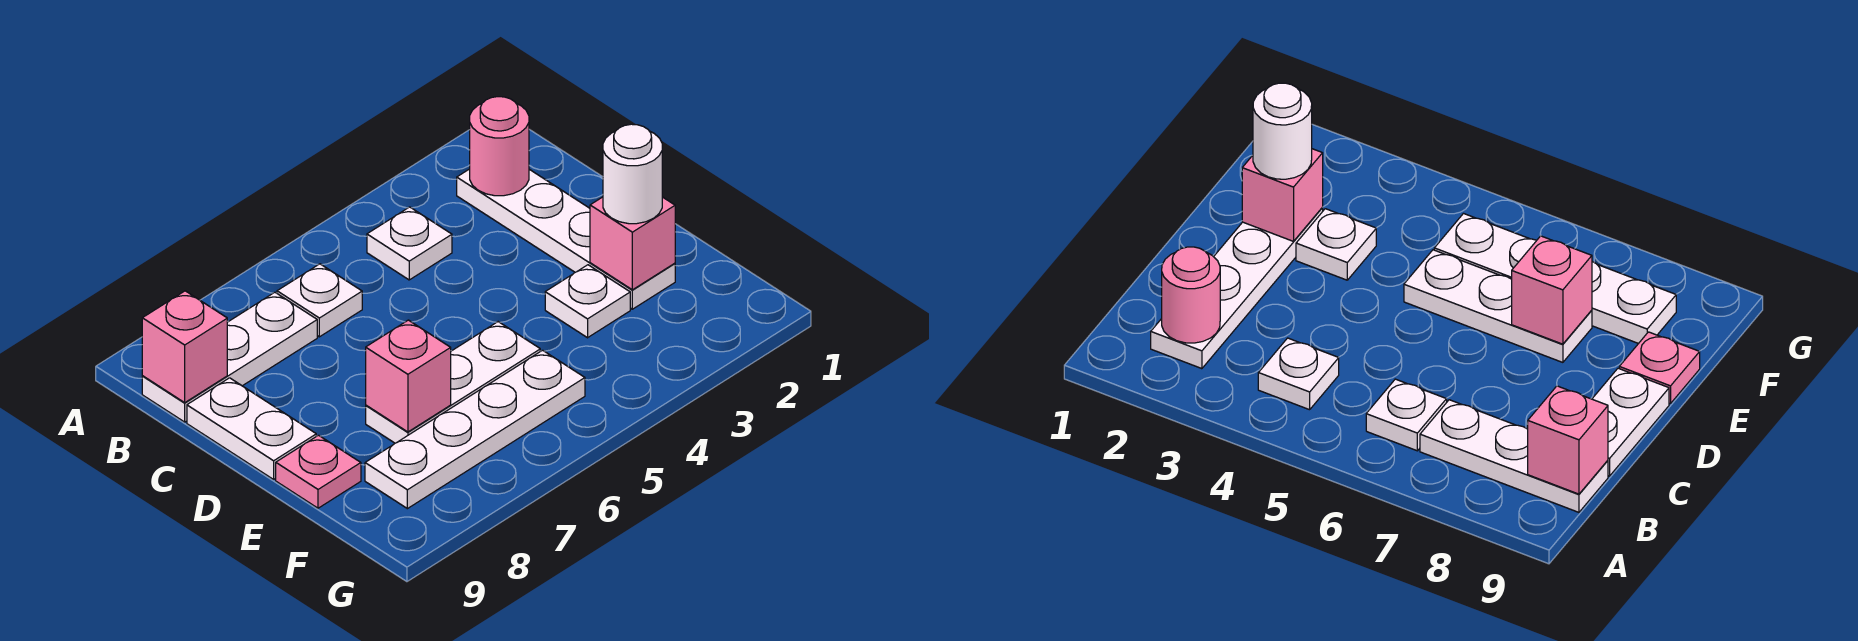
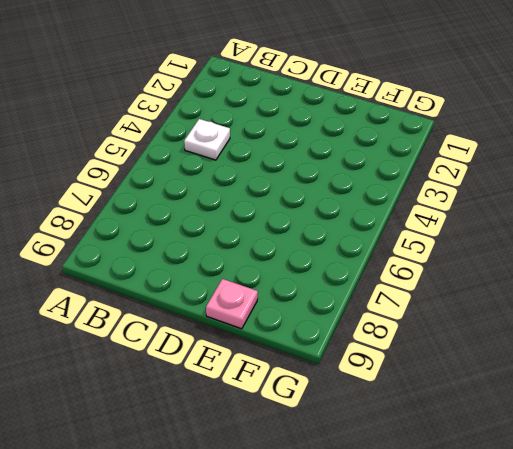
none -> white 1x4 plate [457,169,675,309]
none -> white 1x1 plate [277,264,362,337]
none -> white 1x3 plate [142,292,317,422]

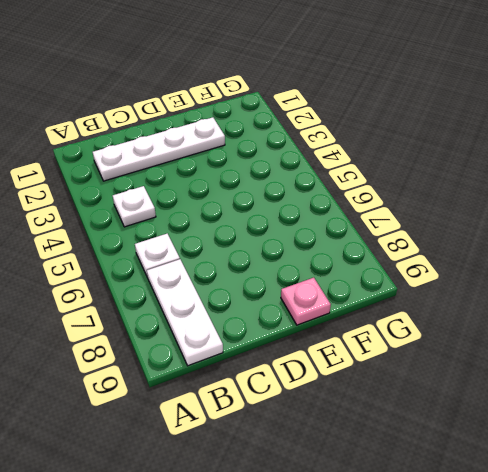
none -> white 1x2 plate [187,378,316,479]
none -> white 1x1 plate [545,265,630,338]
none -> white 1x3 plate [366,322,540,443]

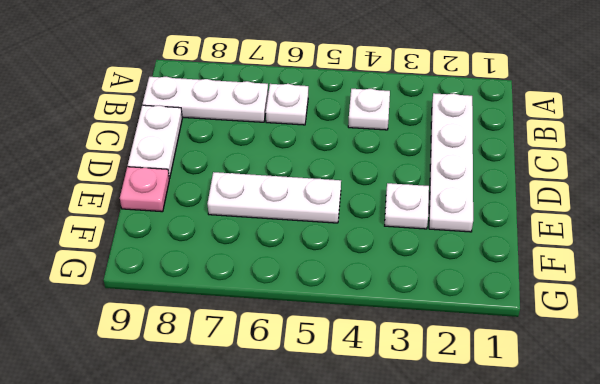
none -> white 1x4 plate [365,350,585,509]
none -> pink 1x1 round brick [470,97,529,196]
none -> pink 1x1 brick [142,291,227,403]

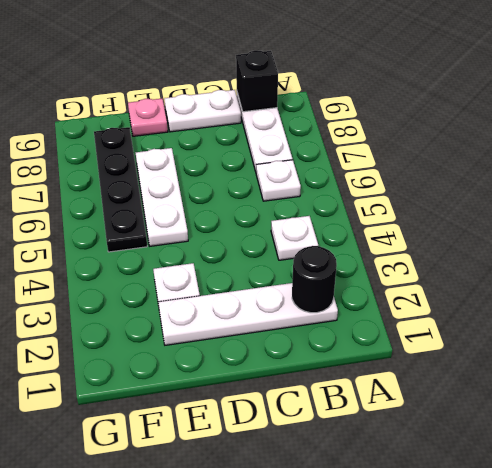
black 1x1 round brick [292,246,337,313] -> pink 1x1 round brick [470,97,529,196]
black 1x1 brick [236,50,278,112] -> pink 1x1 brick [142,291,227,403]
black 1x4 plate [94,127,147,252] -> white 1x4 plate [365,350,585,509]
none -> pink 1x1 brick [590,197,675,290]
none -> pink 1x1 brick [366,320,451,432]
none -> white 1x1 round brick [603,124,662,224]

